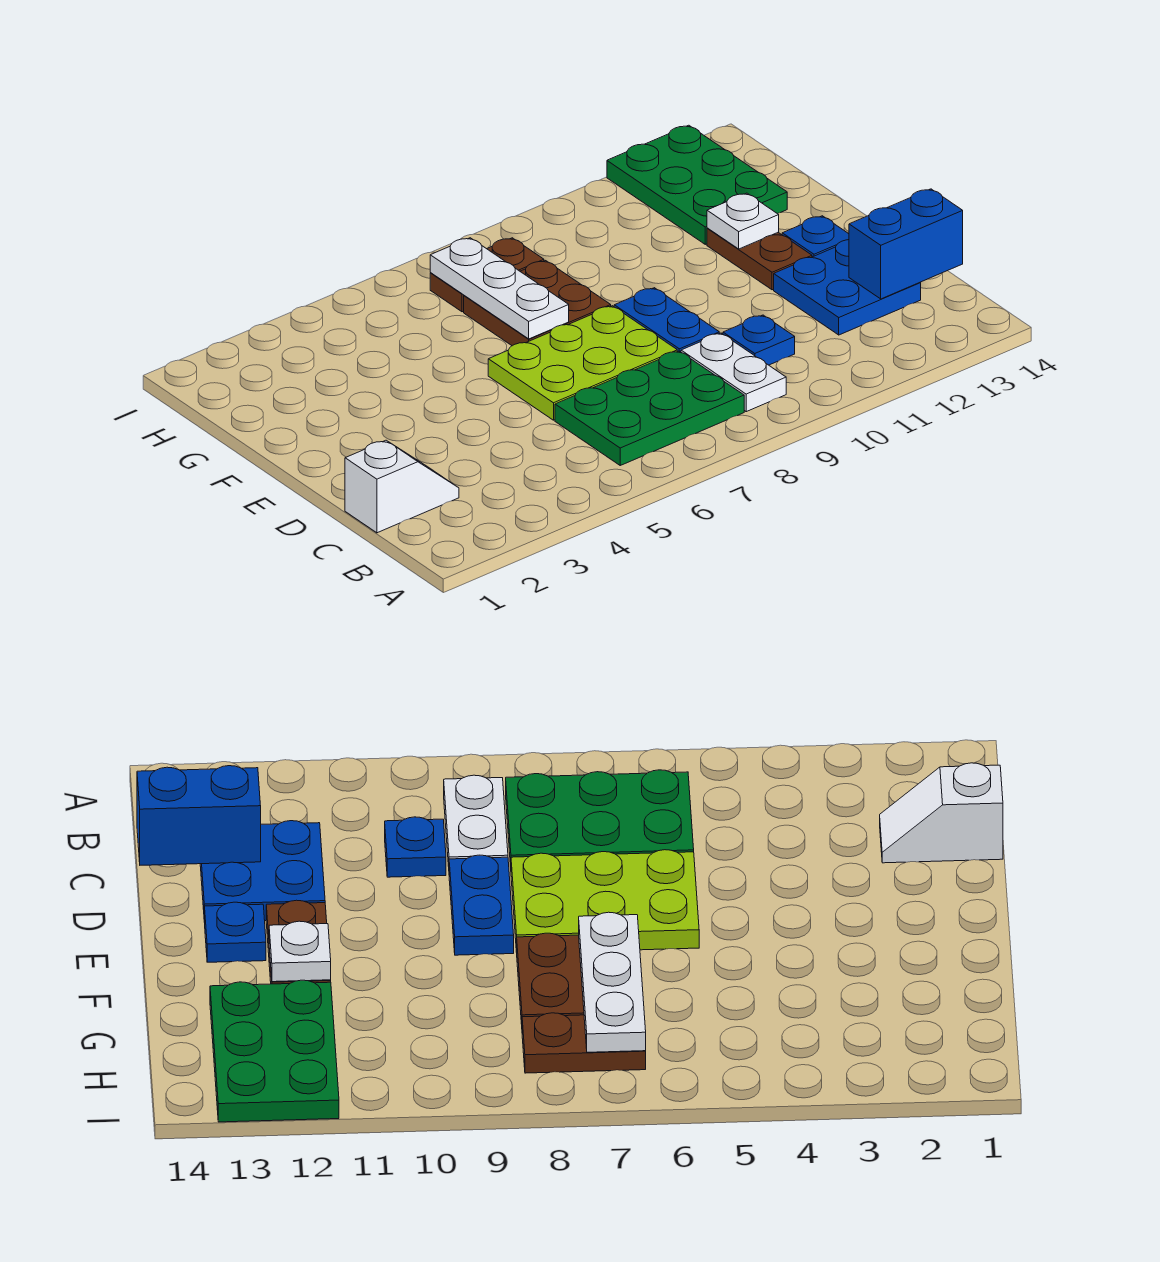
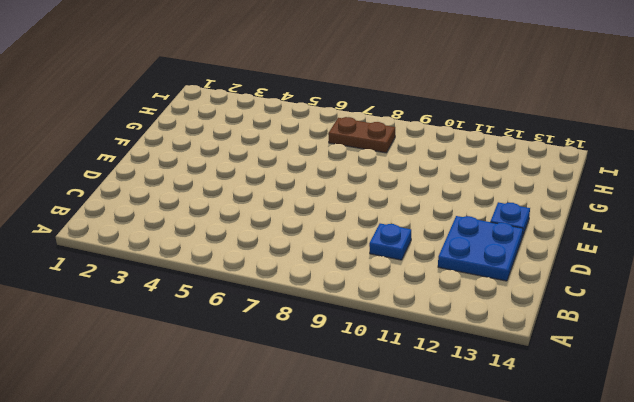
none -> green 2x3 plate [555,351,744,465]
none -> white 1x2 plate [681,333,786,412]
none -> white 1x2 slope [345,440,459,533]

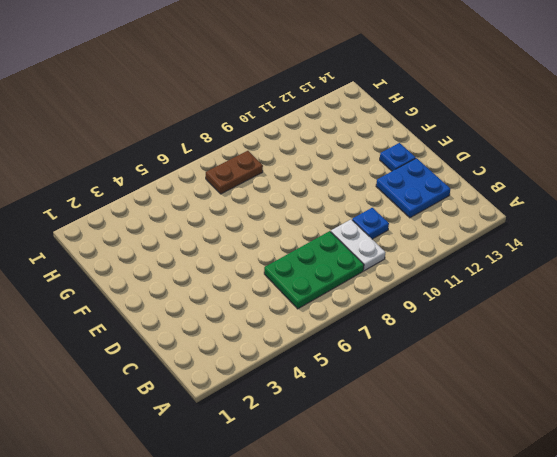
none -> white 1x2 slope [345,440,459,533]
none -> lime 2x3 plate [488,306,677,420]
none -> blue 1x2 plate [614,288,719,352]

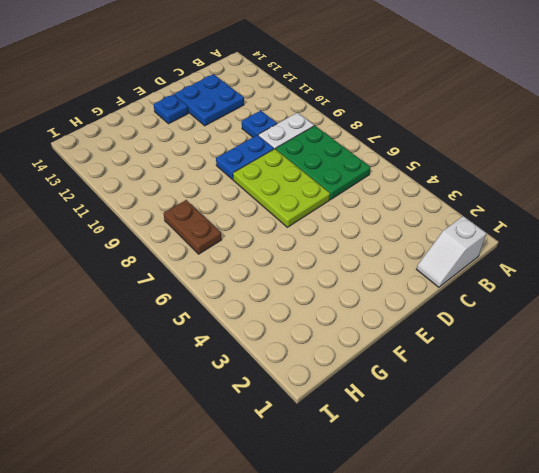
white 1x2 slope [416,216,486,287] -> white 1x2 slope turned to [345,440,459,533]
none -> brown 1x2 plate [707,228,812,290]
none -> brown 2x2 plate [464,261,611,346]
none -> green 2x3 plate [607,125,787,244]

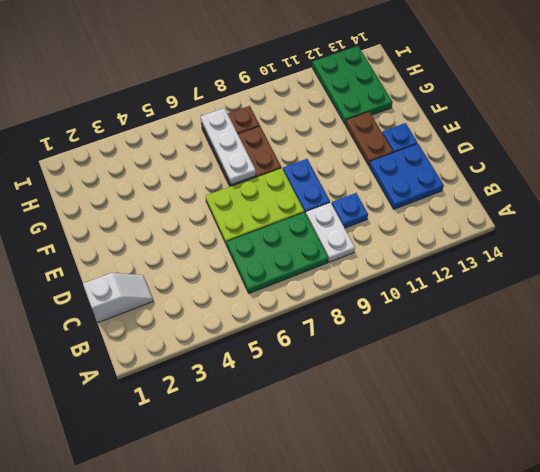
none -> blue 1x2 brick [849,189,963,299]
none -> white 1x1 plate [707,193,779,249]

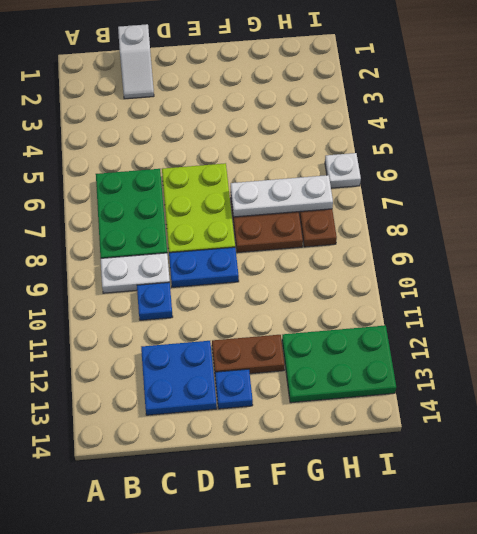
white 1x1 plate [325,153,361,188] -> white 1x1 plate moved to [707,193,779,249]
none -> blue 1x2 brick [849,189,963,299]

